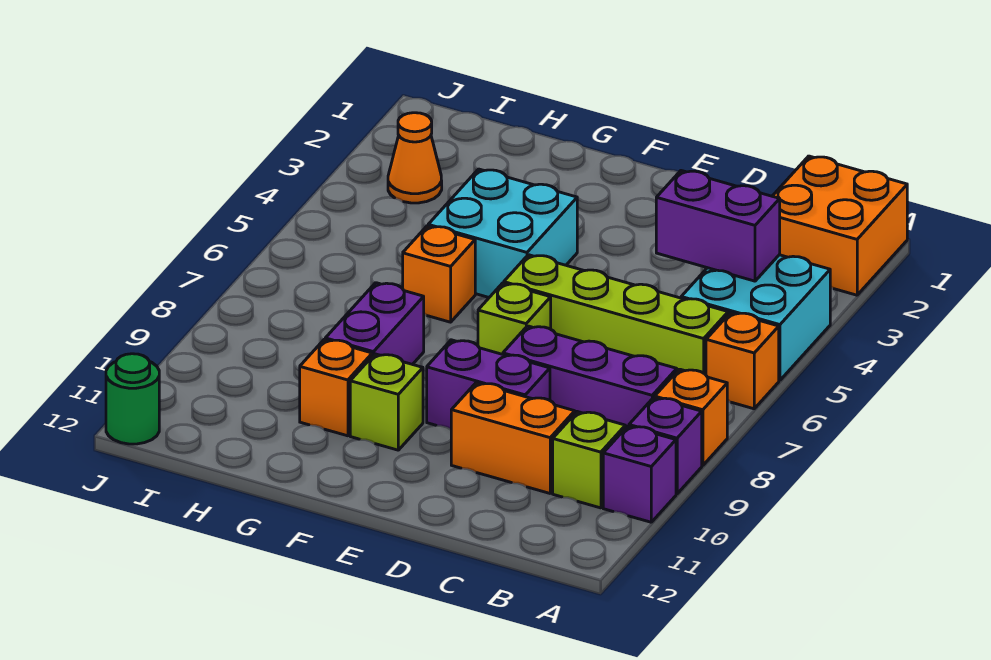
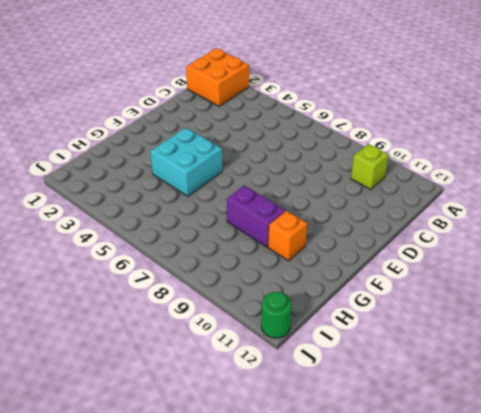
none -> cyan 2x2 brick [681,255,830,380]
none -> orange 1x1 brick [706,313,779,409]
none -> orange 1x1 brick [655,369,727,466]

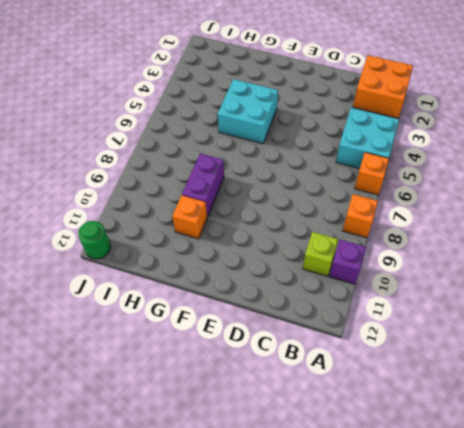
none -> purple 1x1 brick [629,398,702,494]
none -> lime 1x4 brick [504,255,728,375]
none -> purple 1x3 brick [503,326,677,428]

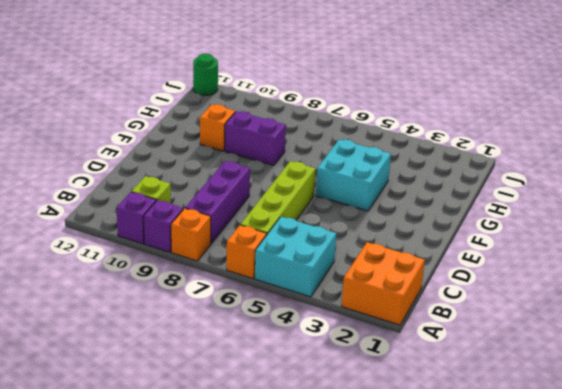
none -> orange 1x2 brick [451,383,575,493]
none -> purple 1x2 brick [427,340,550,429]
none -> lime 1x1 brick [478,283,551,354]

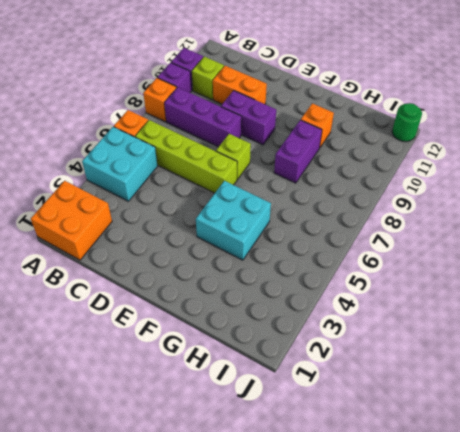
none -> lime 1x1 brick [350,354,423,450]
none -> orange 1x1 brick [403,226,475,322]
none -> orange 1x1 cone [388,113,442,203]

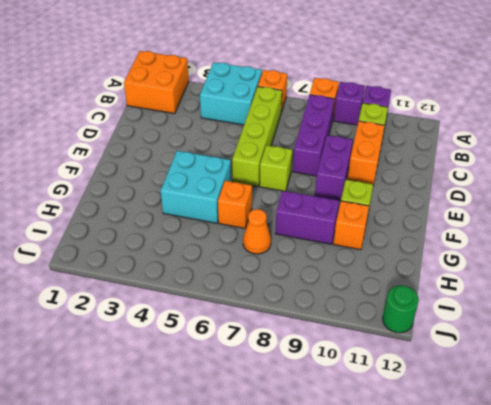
orange 1x1 cone [243,209,271,254] -> orange 1x1 cone moved to [388,113,442,203]
none -> purple 1x2 brick [656,171,780,281]

